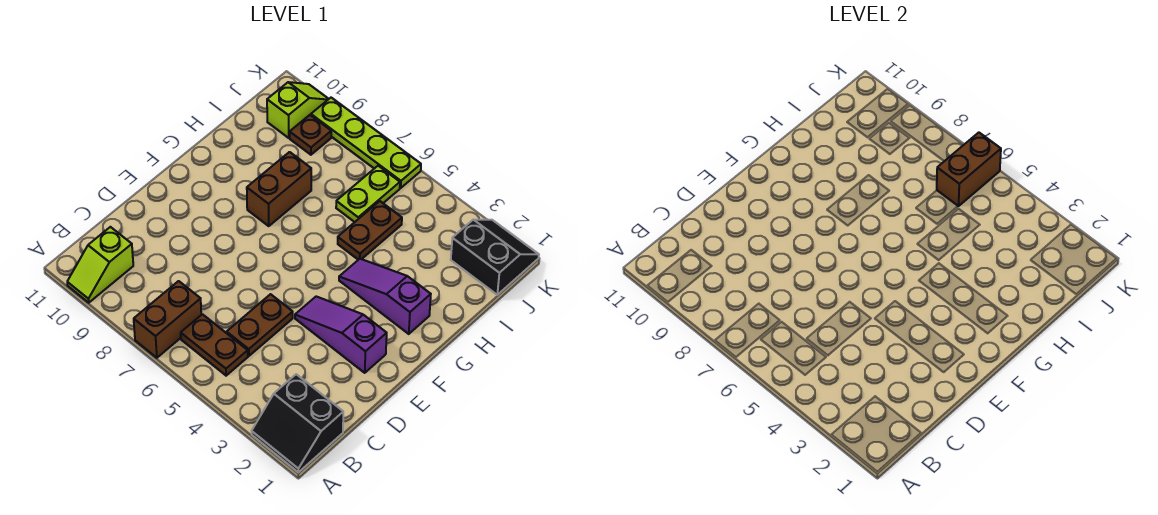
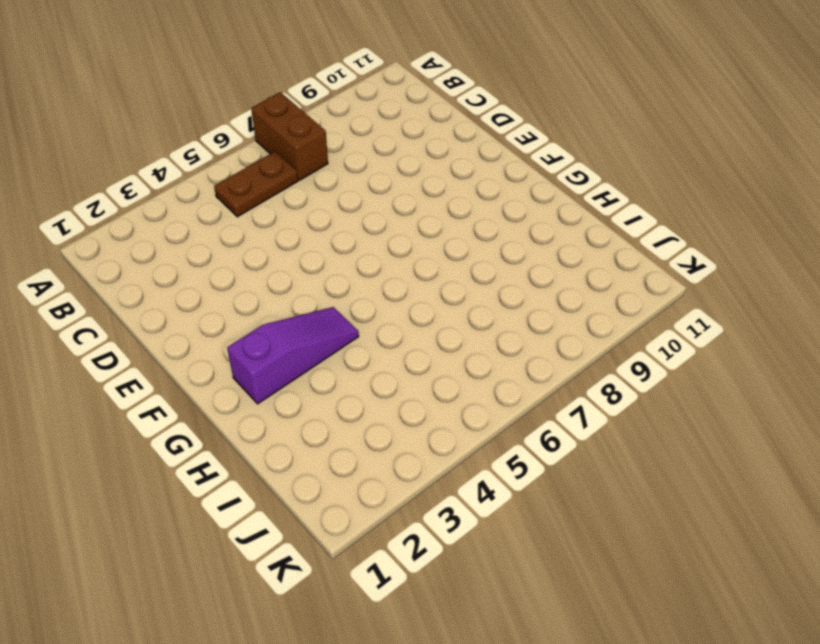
none -> black 2x2 slope [252,374,343,472]
none -> lime 1x2 slope [67,227,133,303]
none -> brown 1x2 plate [227,294,293,356]

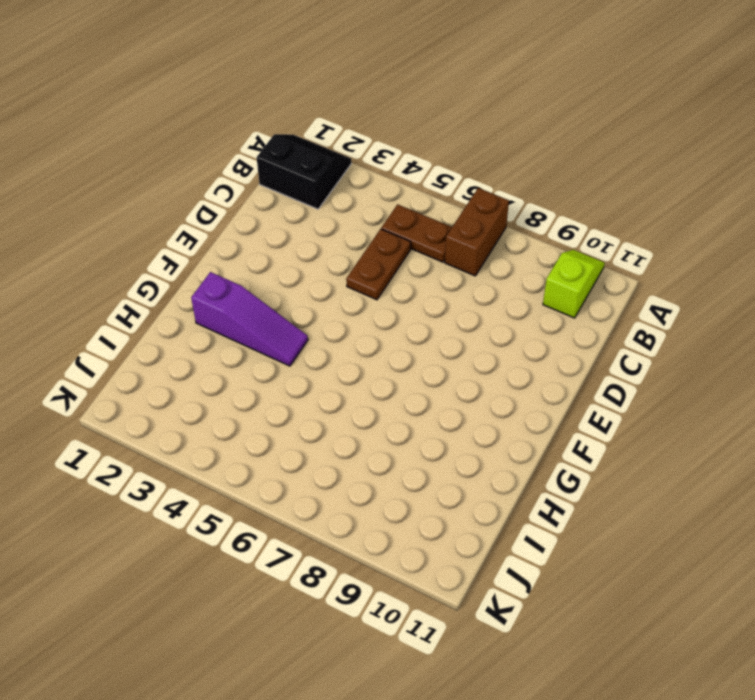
none -> purple 1x3 slope [295,296,387,373]
none -> brown 1x2 brick [247,152,311,226]
none -> brown 1x2 plate [338,201,402,260]

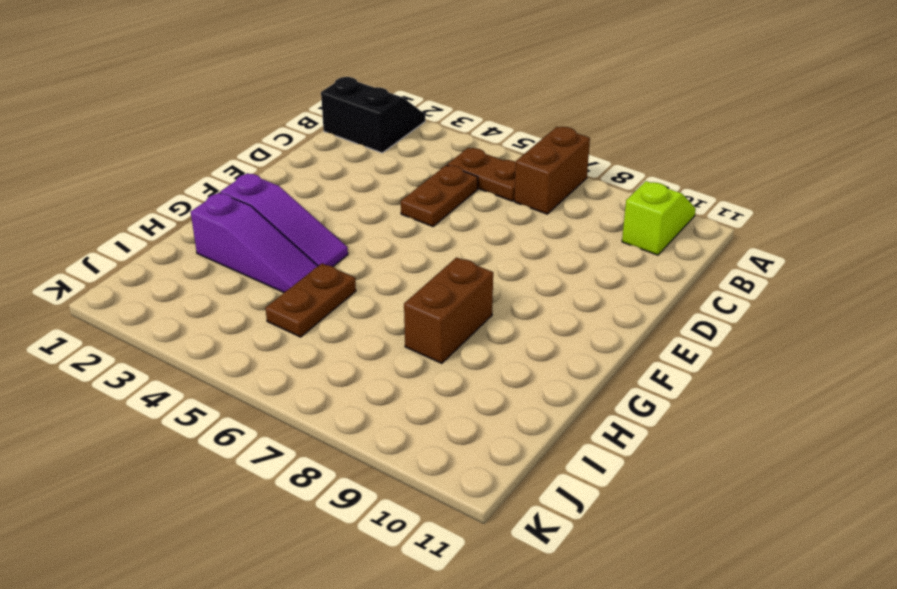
purple 1x3 slope [191,193,318,292] -> purple 1x3 slope moved to [295,296,387,373]
none -> lime 1x2 plate [336,166,400,222]
none -> black 2x2 slope [451,220,539,295]
none -> brown 1x1 plate [290,115,331,155]

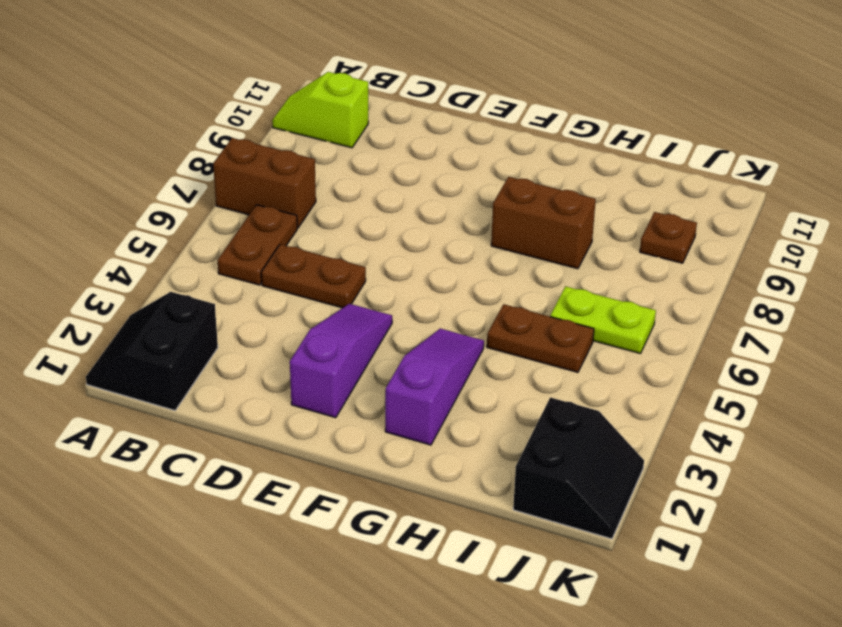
none -> lime 1x2 slope [267,82,328,138]
none -> lime 1x4 plate [311,98,421,188]
none -> brown 1x2 brick [937,133,1001,206]

